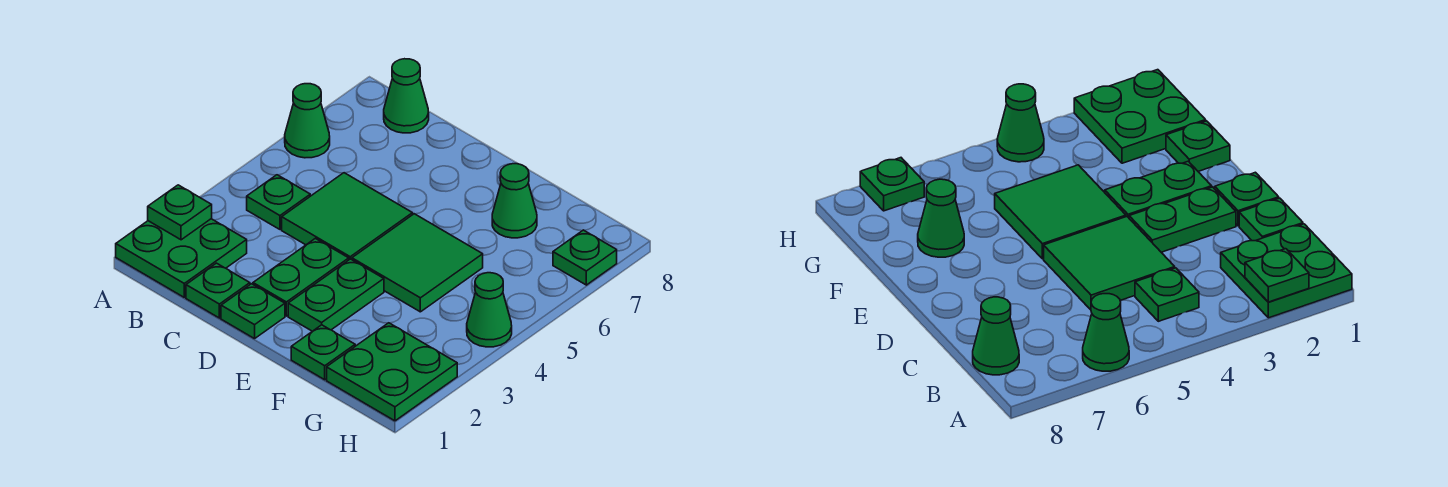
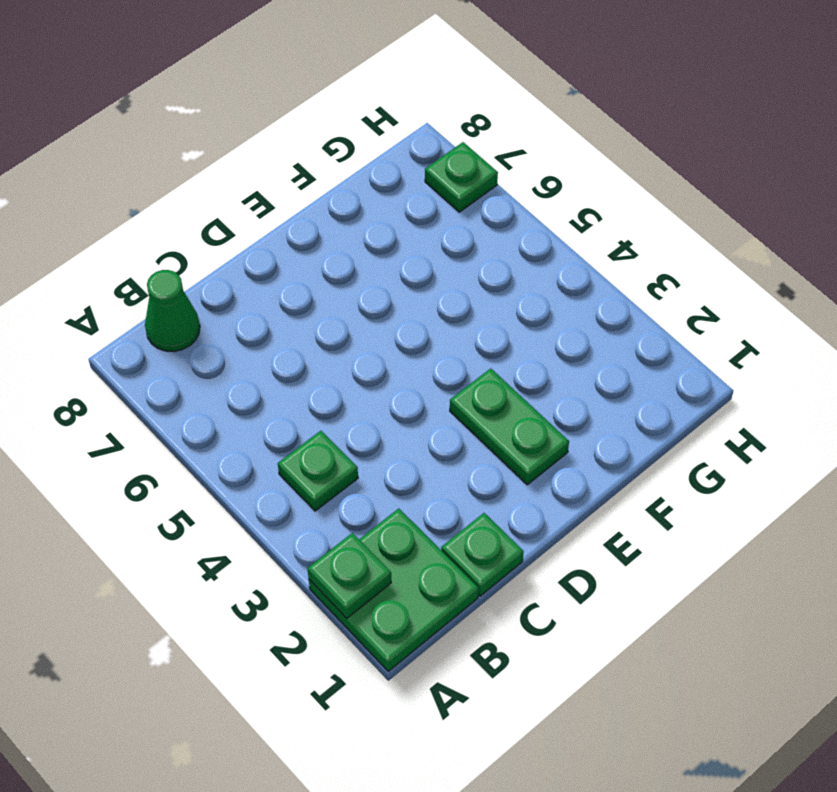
none -> green 1x1 cone [285,84,330,158]
none -> green 2x2 tile [282,173,413,260]
none -> green 1x1 plate [221,284,285,339]

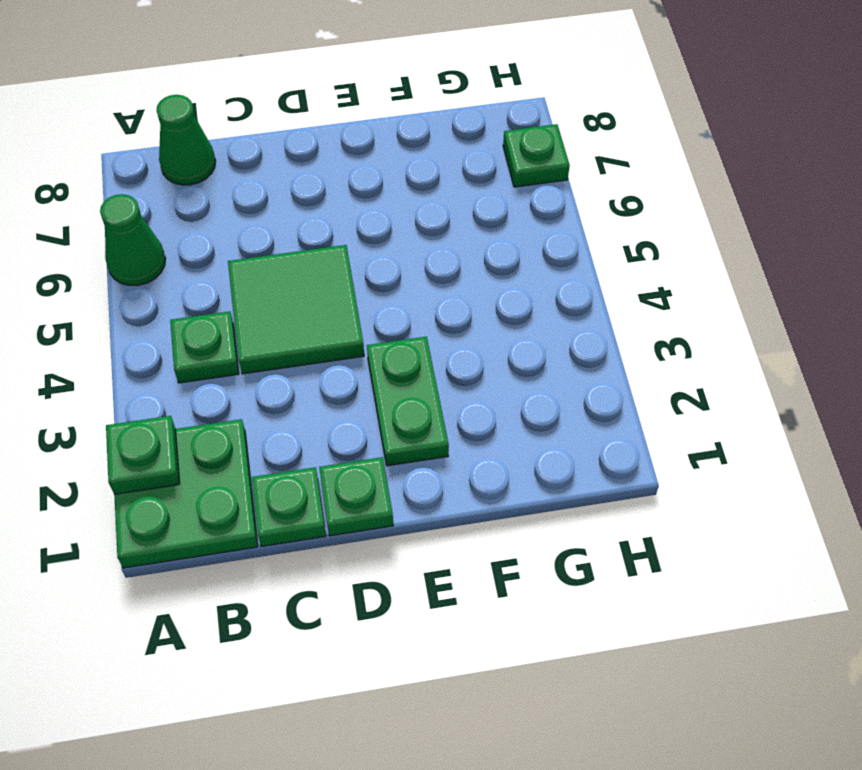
none -> green 1x2 plate [253,238,349,316]
none -> green 2x2 tile [352,214,483,312]
none -> green 1x1 plate [291,325,355,380]

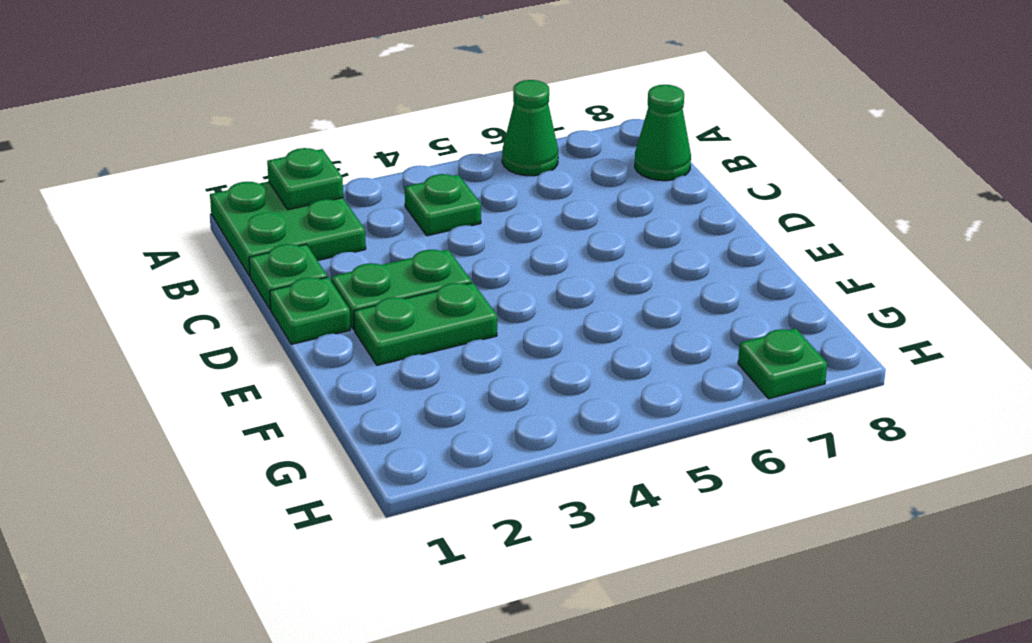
none -> green 2x2 tile [282,173,413,260]
none -> green 2x2 tile [352,214,483,312]
none -> green 1x1 plate [291,325,355,380]

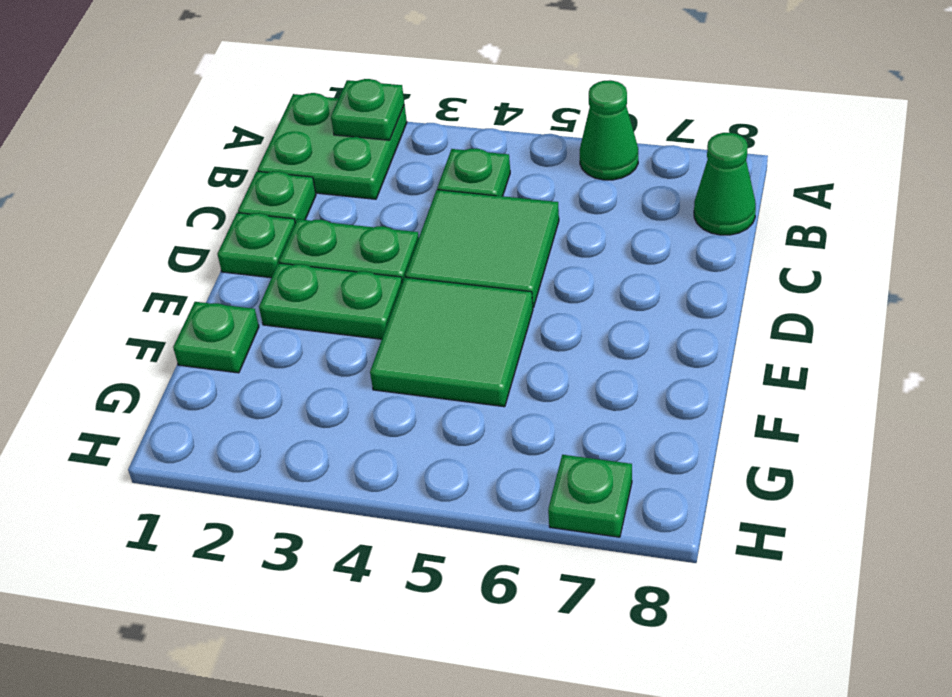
none -> green 1x1 cone [492,164,537,238]
none -> green 2x2 plate [327,323,457,421]
none -> green 1x1 cone [467,273,512,347]

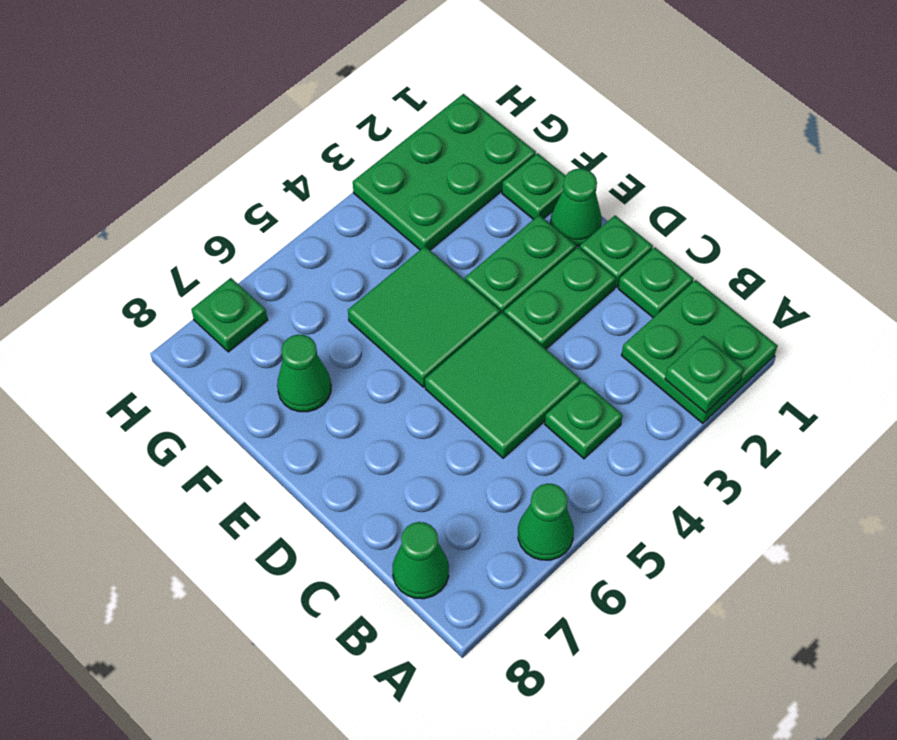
green 1x1 cone [551,169,602,246] -> green 1x1 cone moved to [467,273,512,347]
green 2x3 plate [353,94,536,250] -> green 2x2 plate [327,323,457,421]

